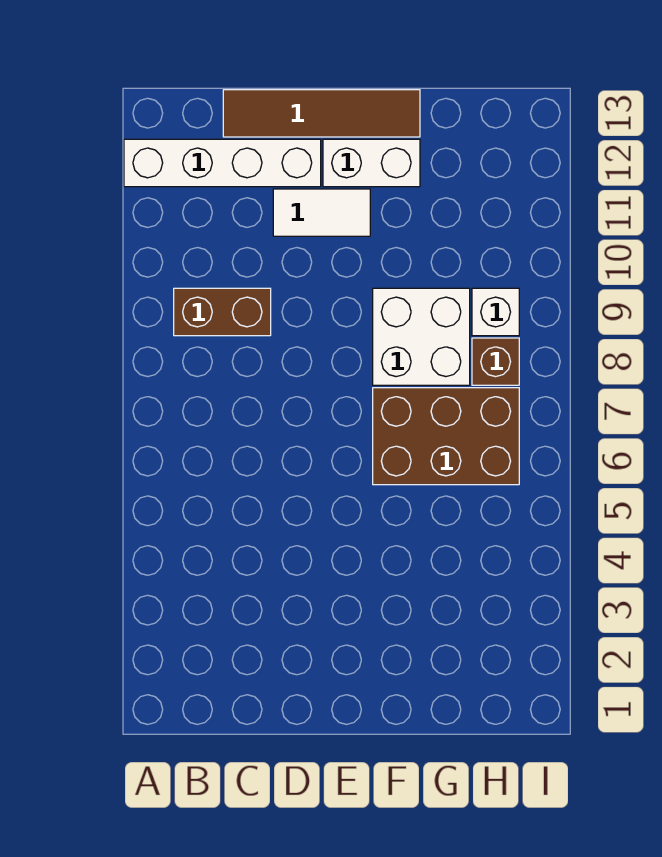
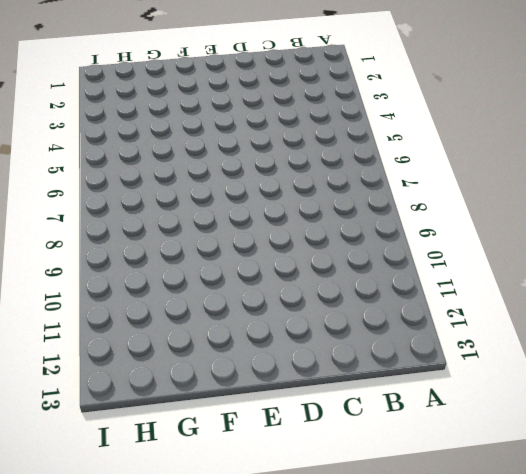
none -> white 1x4 brick [124,139,321,187]
none -> brown 1x2 brick [174,288,271,336]

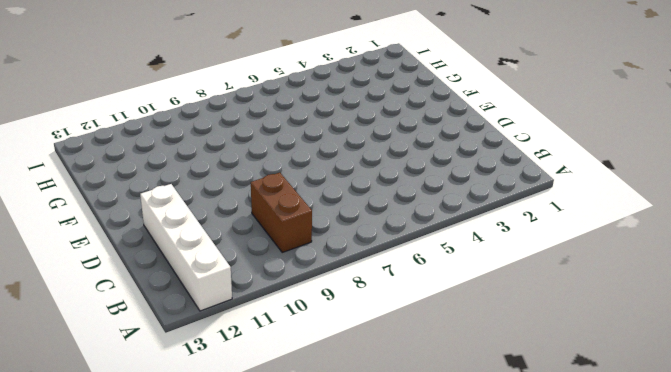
none -> brown 1x4 tile [223,90,420,137]
none -> white 1x2 tile [273,189,370,236]

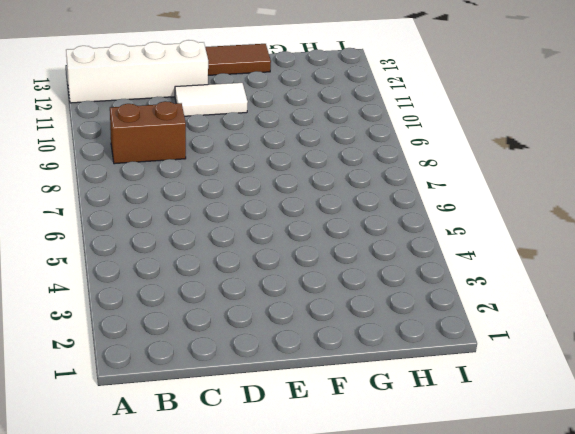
none -> white 1x2 brick [323,139,420,187]
none -> brown 2x3 brick [373,388,519,485]

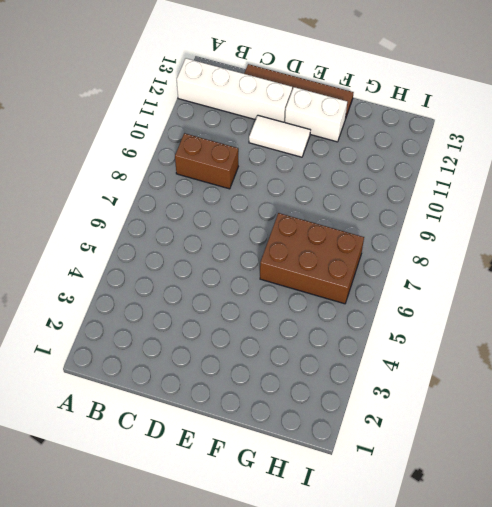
none -> white 2x2 brick [373,288,470,385]
none -> brown 1x1 brick [472,338,519,385]

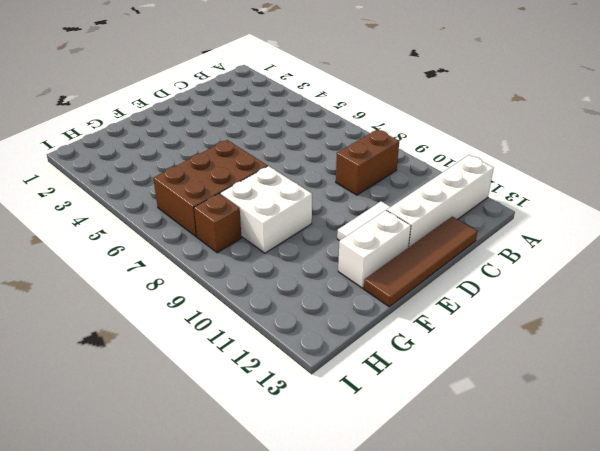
none -> white 1x1 brick [472,288,519,336]

